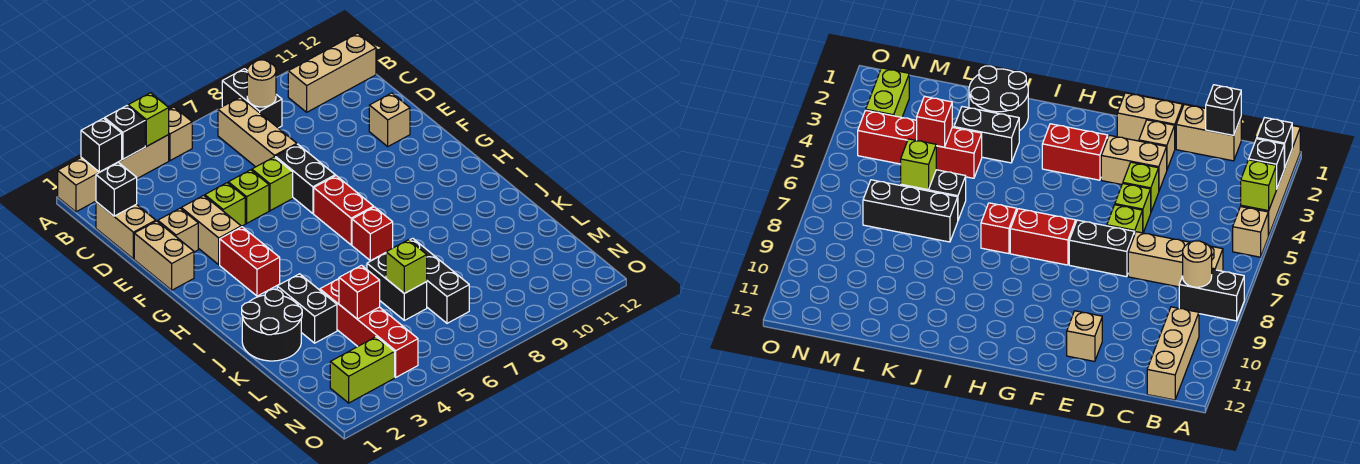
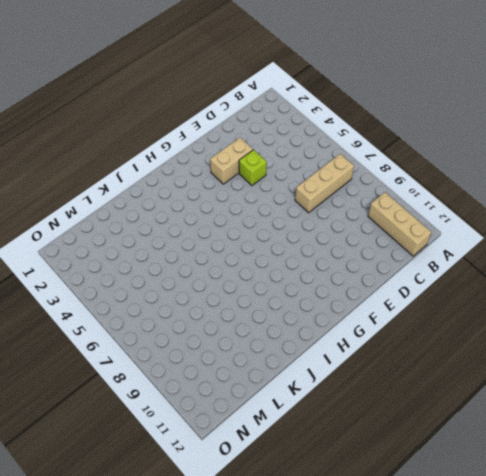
none -> tan 1x4 brick [58,135,169,212]
none -> tan 1x1 brick [169,107,192,161]
none -> black 1x2 brick [222,69,282,128]
none -> tan 1x2 brick [96,202,156,259]

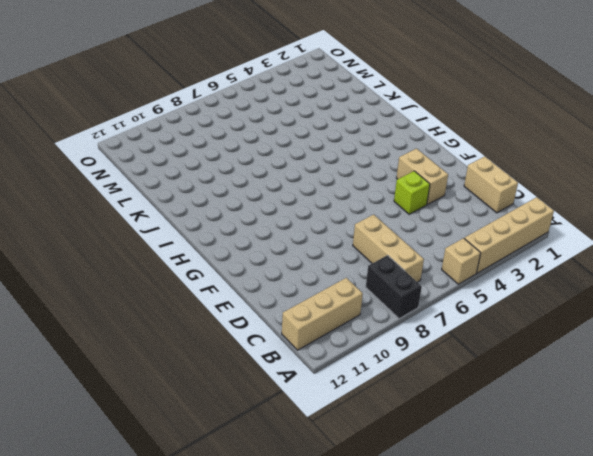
none -> tan 1x2 brick [134,221,194,290]
none -> tan 1x1 brick [158,208,198,252]
none -> lime 1x1 brick [228,170,269,223]
none -> lime 1x1 brick [252,157,293,211]

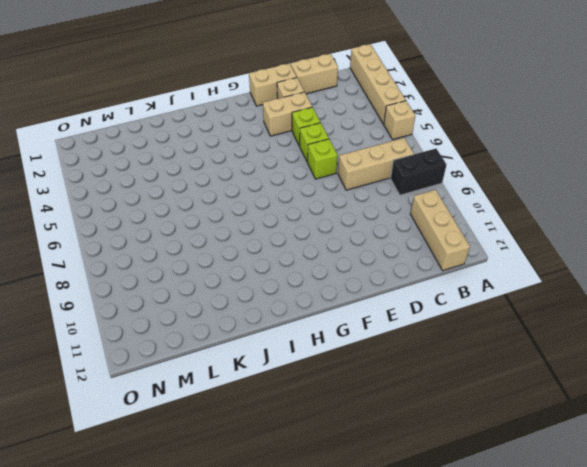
none -> black 1x2 brick [275,144,335,213]
none -> tan 1x1 brick [369,93,410,146]
none -> red 1x2 brick [220,227,280,296]
none -> red 1x2 brick [314,176,374,245]

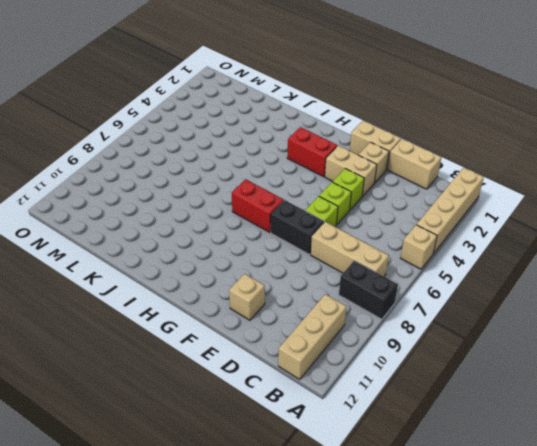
none -> red 1x1 brick [352,207,393,261]
none -> black 2x2 round brick [242,289,302,361]
none -> black 1x2 brick [277,274,337,343]
none -> red 1x4 brick [320,279,418,377]

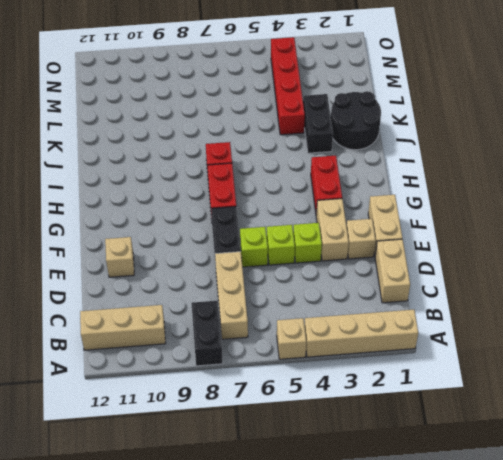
none -> black 1x2 brick [367,253,427,320]
none -> black 1x3 brick [410,238,469,323]
none -> lime 1x2 brick [330,337,395,403]
none -> black 1x1 brick [81,118,122,172]

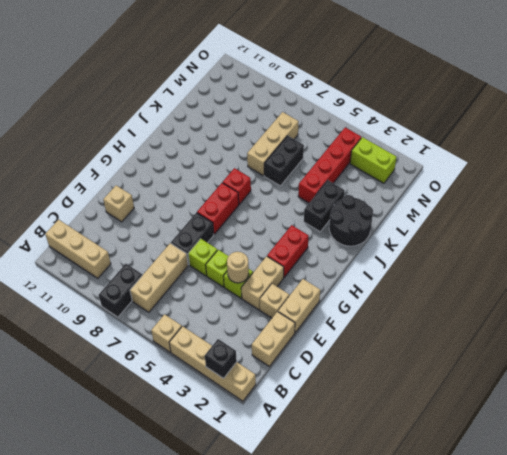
tan 1x1 round brick [227,252,249,283] -> tan 1x1 round brick moved to [247,60,276,107]
tan 1x3 brick [247,112,299,176] -> black 1x3 brick [410,238,469,323]
none -> black 1x1 brick [105,106,145,159]
none -> lime 1x1 brick [128,93,169,146]
none -> black 1x1 brick [96,163,137,216]
none -> red 1x1 brick [339,265,380,319]

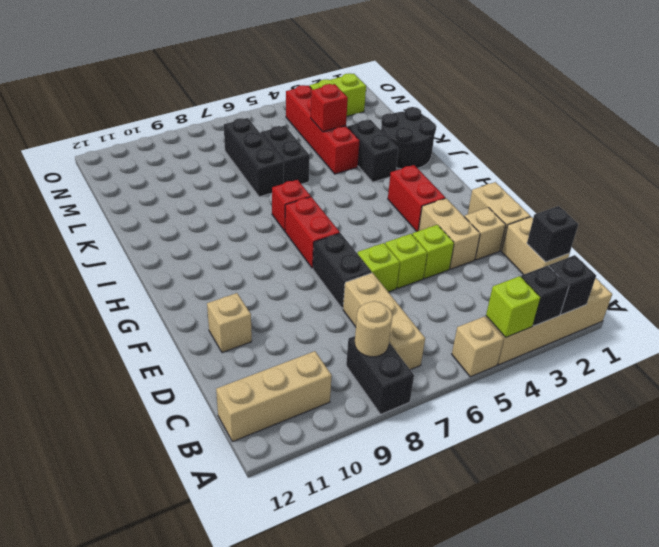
none -> lime 1x1 brick [386,240,427,294]

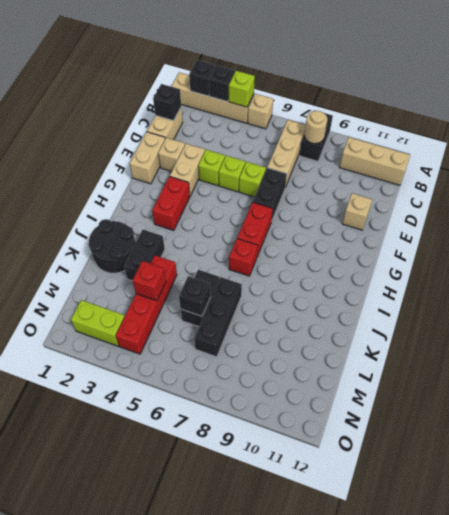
black 1x1 brick [179,276,211,316] -> lime 1x1 brick [386,240,427,294]

